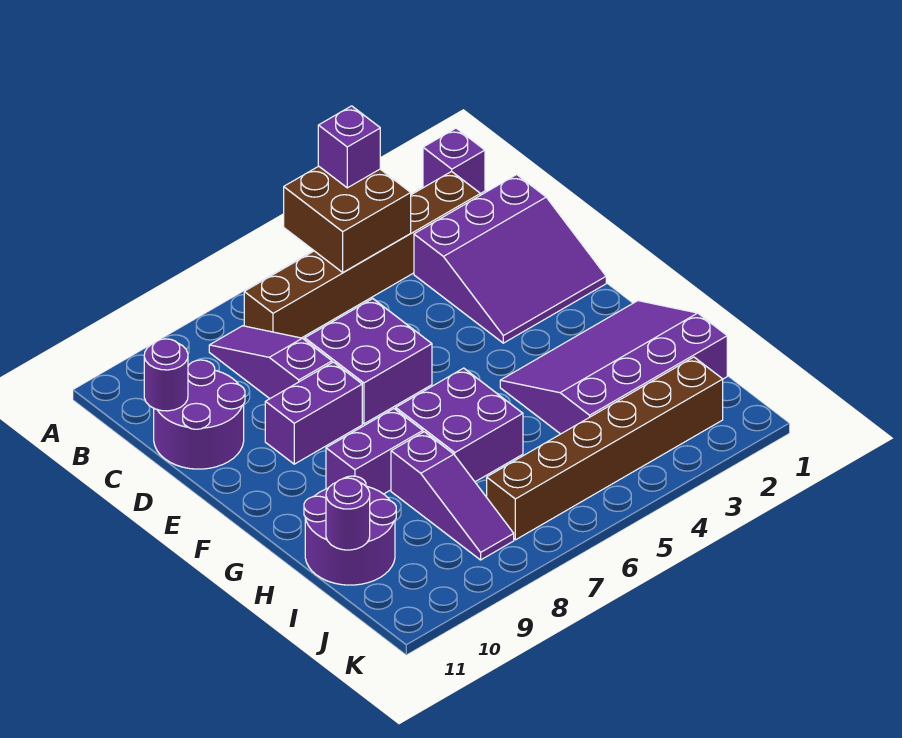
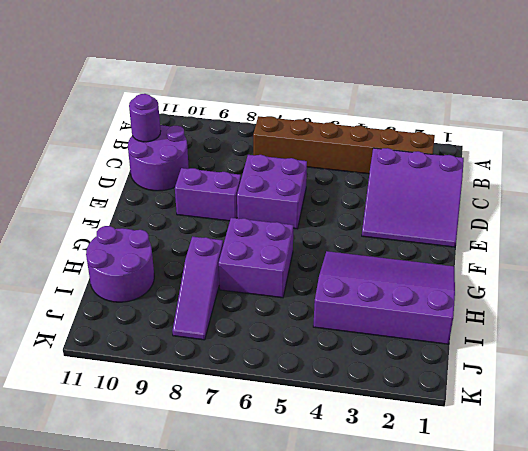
none -> purple 1x1 brick [423,128,485,194]
none -> purple 1x3 slope [209,326,332,399]
none -> purple 1x2 brick [326,409,423,494]

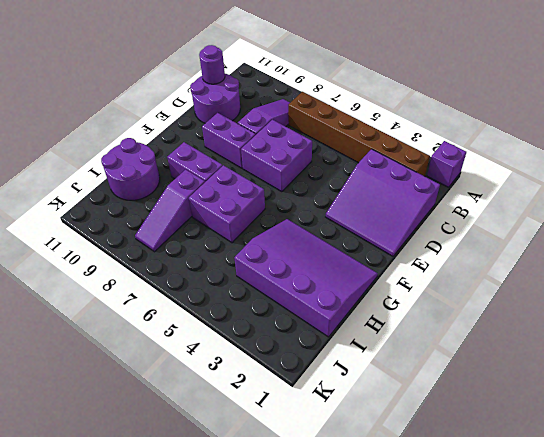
none -> brown 1x6 brick [487,357,723,540]
none -> brown 2x2 brick [284,166,411,272]
none -> purple 1x1 round brick [326,478,370,550]

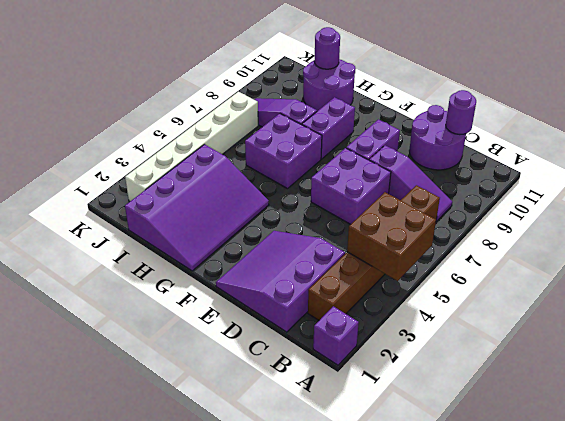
white 1x6 brick [125,92,258,201] -> brown 1x6 brick [487,357,723,540]
none -> purple 1x1 brick [318,106,380,188]

